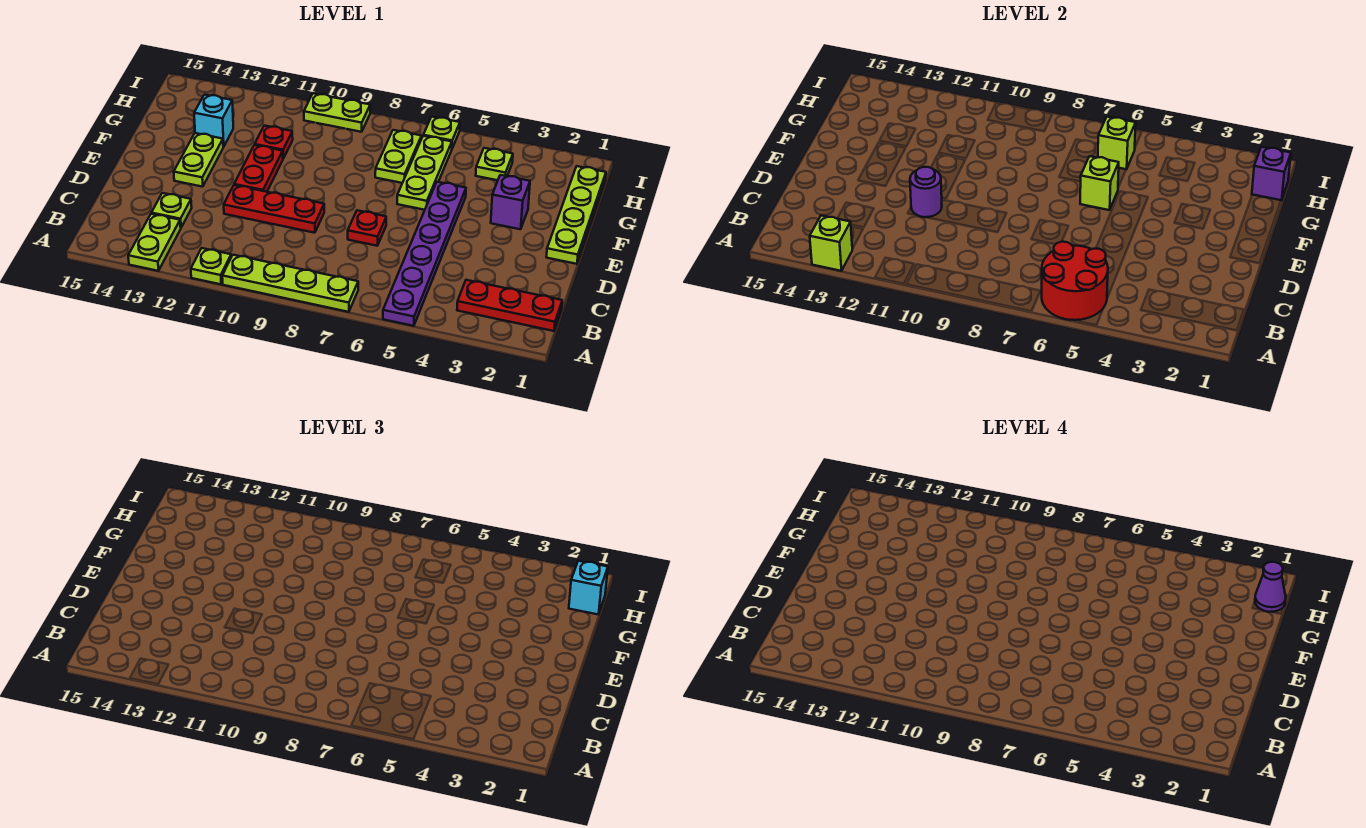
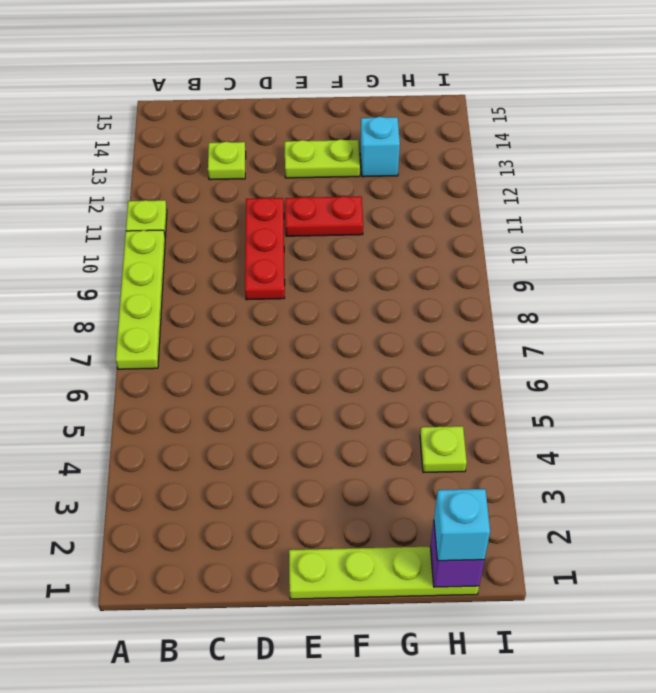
none -> purple 1x6 plate [383,182,466,326]
none -> lime 1x2 plate [128,214,181,271]
none -> red 1x3 plate [457,280,562,331]

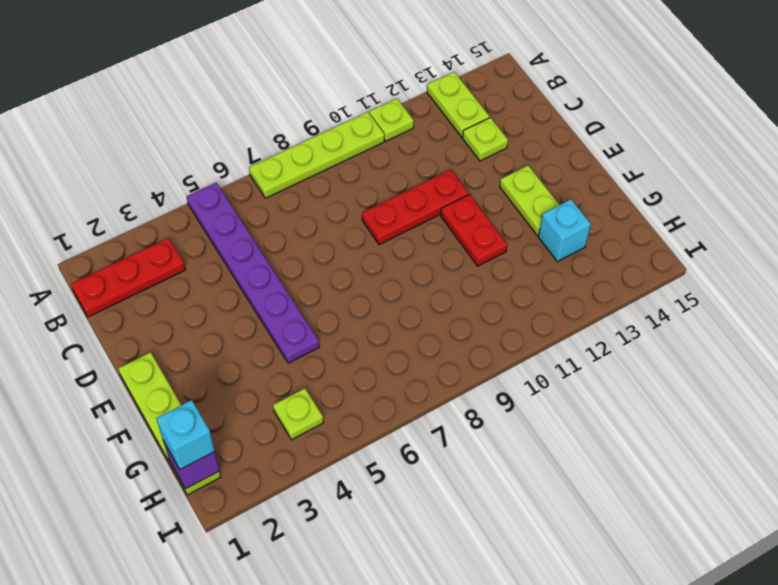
none -> red 1x1 plate [348,210,386,246]
none -> purple 1x1 brick [491,175,530,229]
none -> lime 1x3 plate [397,136,452,210]

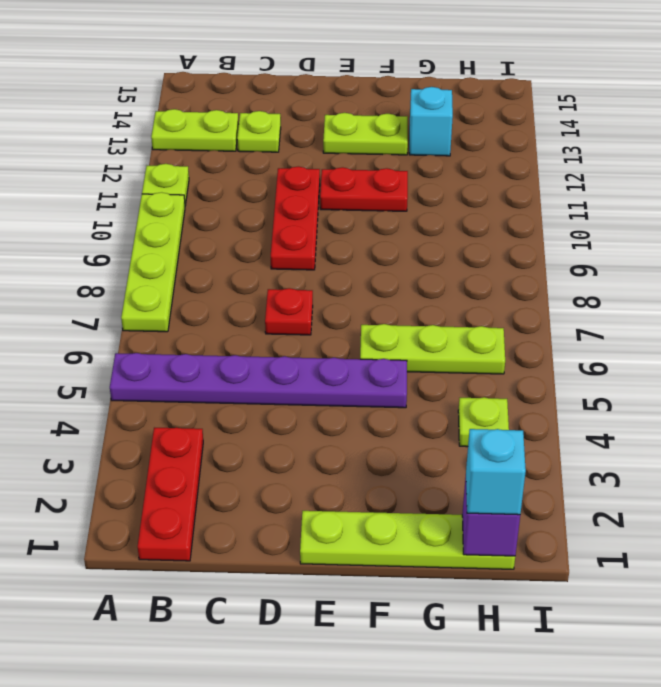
none -> purple 1x1 brick [491,175,530,229]
none -> lime 1x2 plate [375,130,422,183]
none -> red 1x1 plate [255,126,293,158]

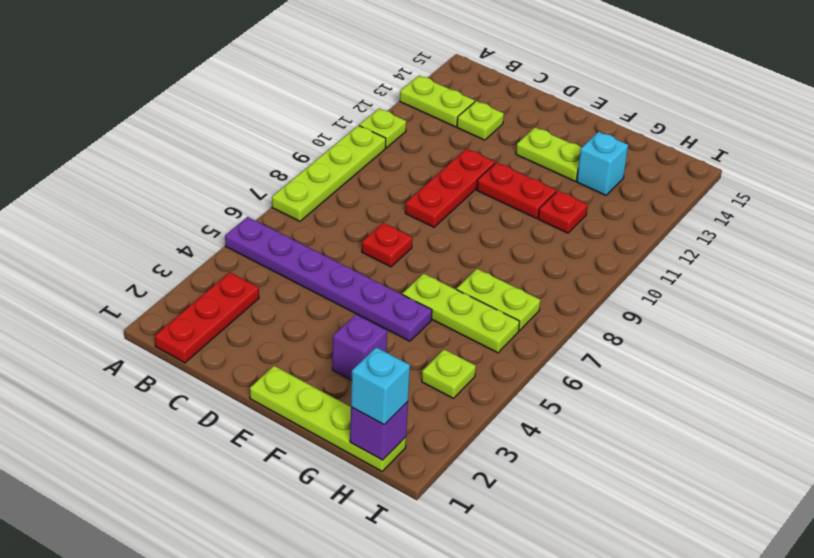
none -> lime 1x1 plate [423,117,460,148]
none -> lime 1x2 plate [304,93,370,132]
none -> red 2x2 round brick [1042,242,1108,320]

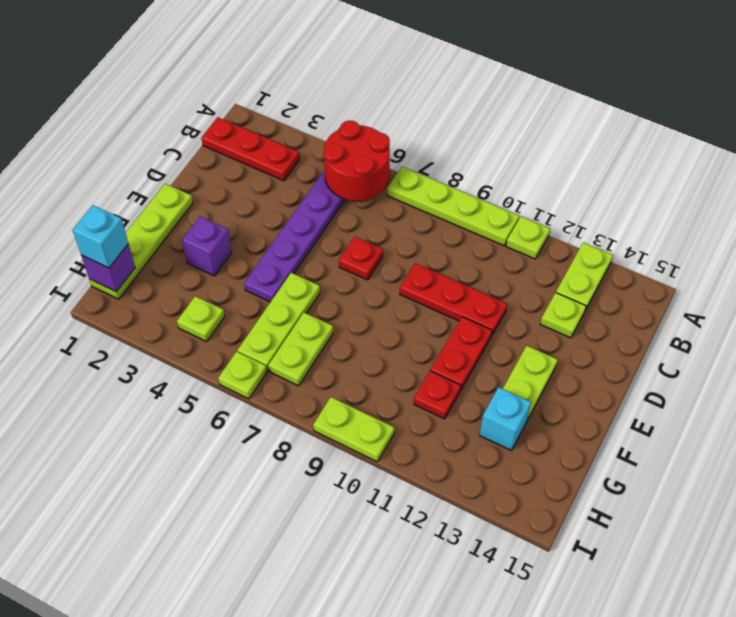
none -> lime 1x1 brick [810,215,852,271]
none -> purple 1x1 round brick [910,167,942,217]
none -> lime 1x1 brick [1080,156,1119,210]

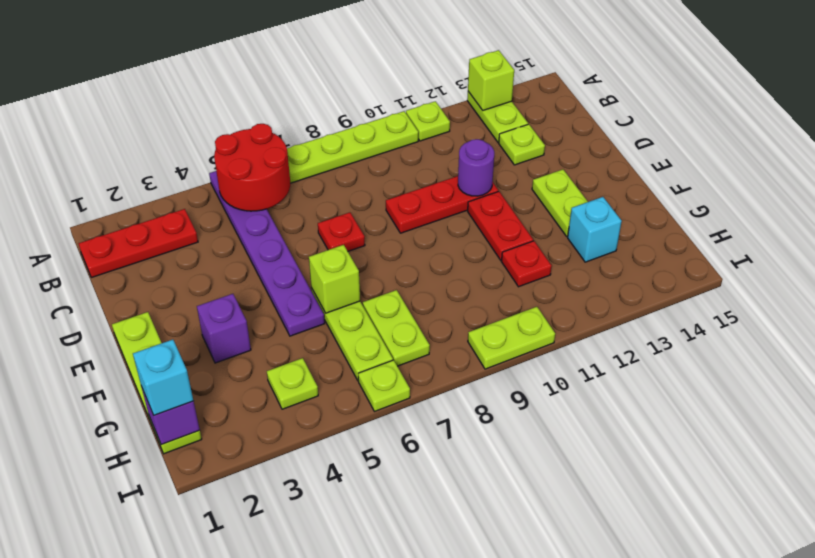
none -> lime 1x1 brick [1098,117,1136,169]
none -> purple 1x1 cone [1255,562,1286,612]

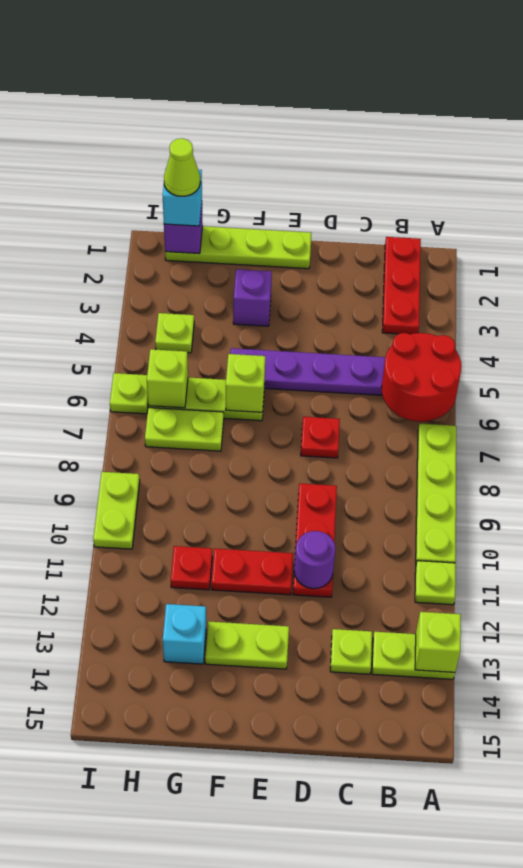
lime 1x1 cone [164,138,200,196] -> purple 1x1 cone [1255,562,1286,612]

